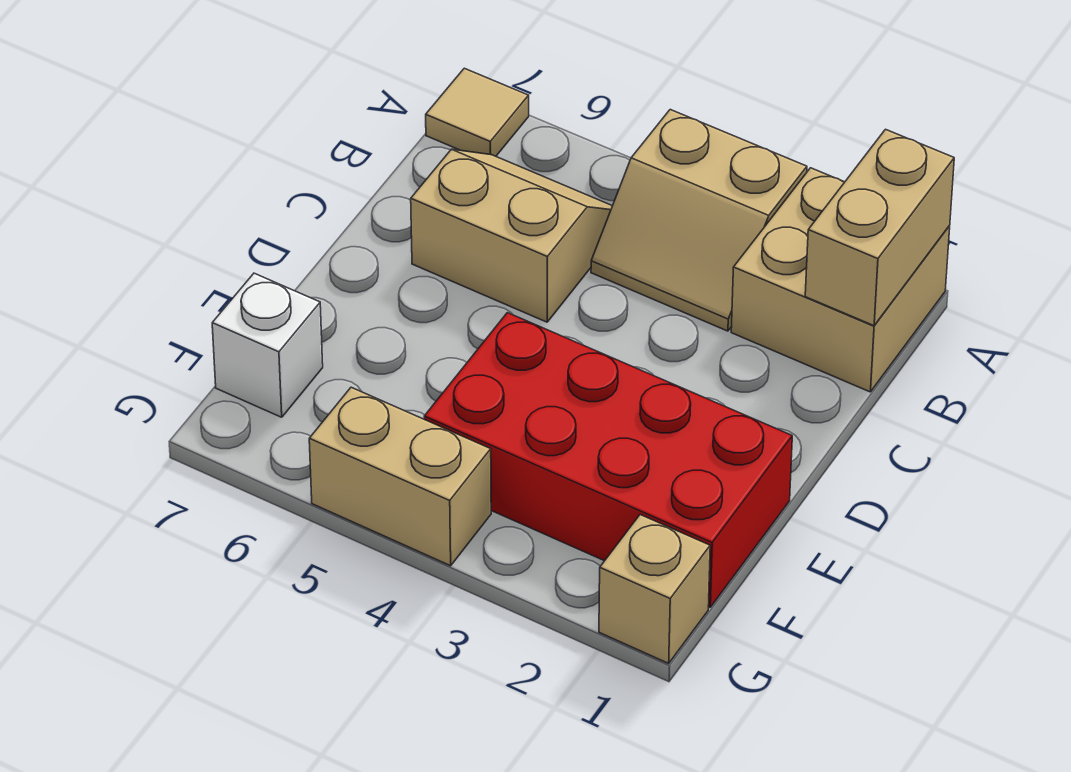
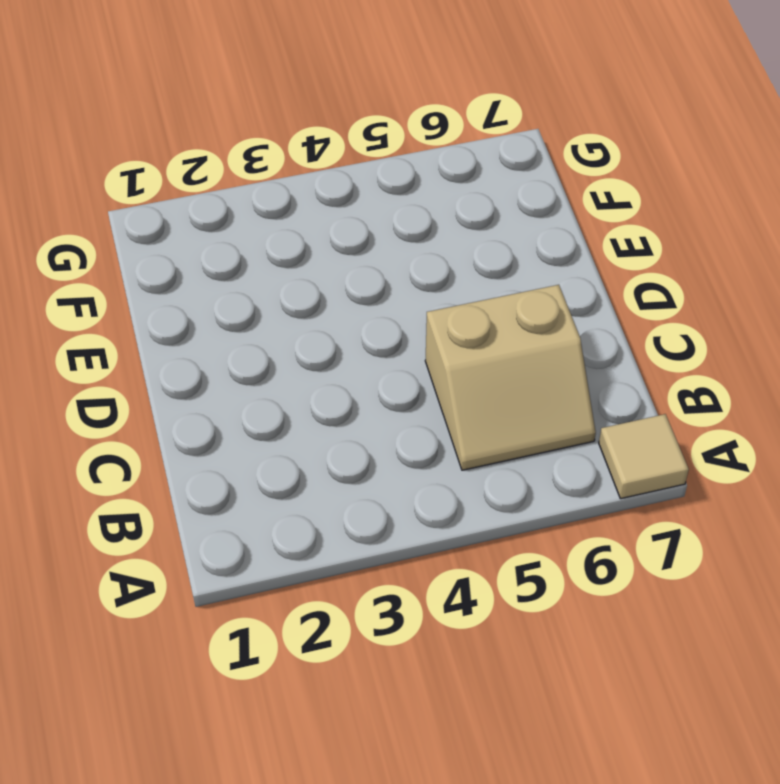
none -> tan 2x2 brick [731,168,950,392]
none -> tan 2x2 slope [591,110,807,331]

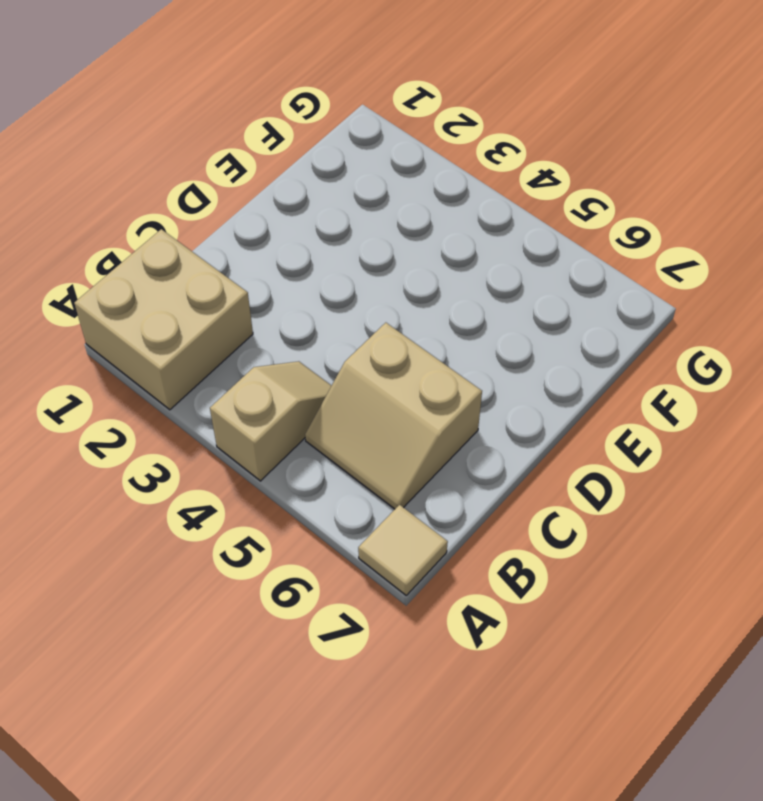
tan 1x2 slope [210,361,332,481] -> tan 2x2 slope [591,110,807,331]
none -> red 2x4 brick [424,313,792,607]
none -> white 1x1 brick [212,273,323,417]

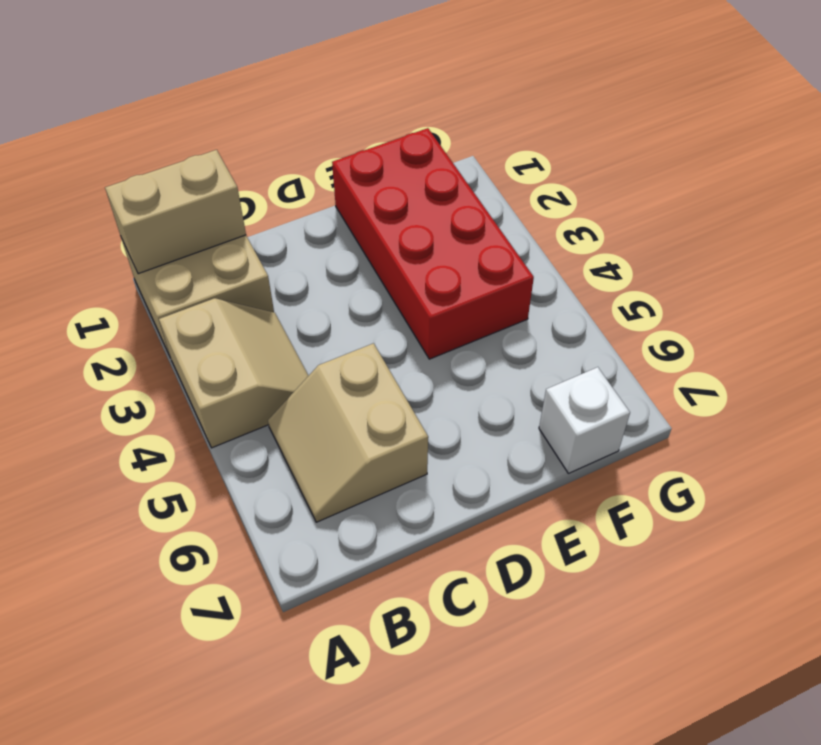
none -> tan 1x1 tile [426,68,529,156]
none -> tan 1x1 brick [599,515,710,663]

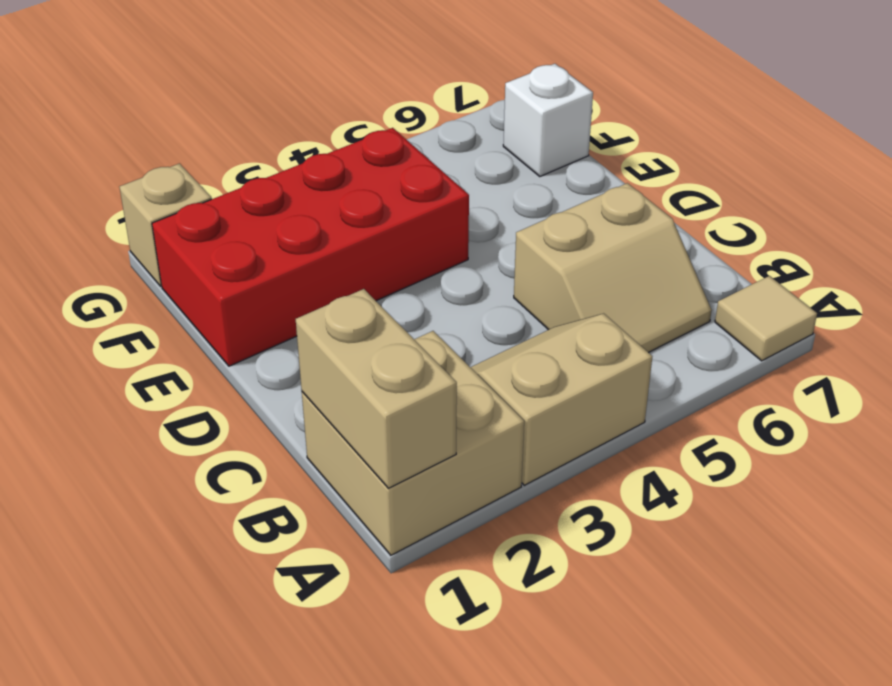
none -> tan 1x2 brick [309,387,491,566]

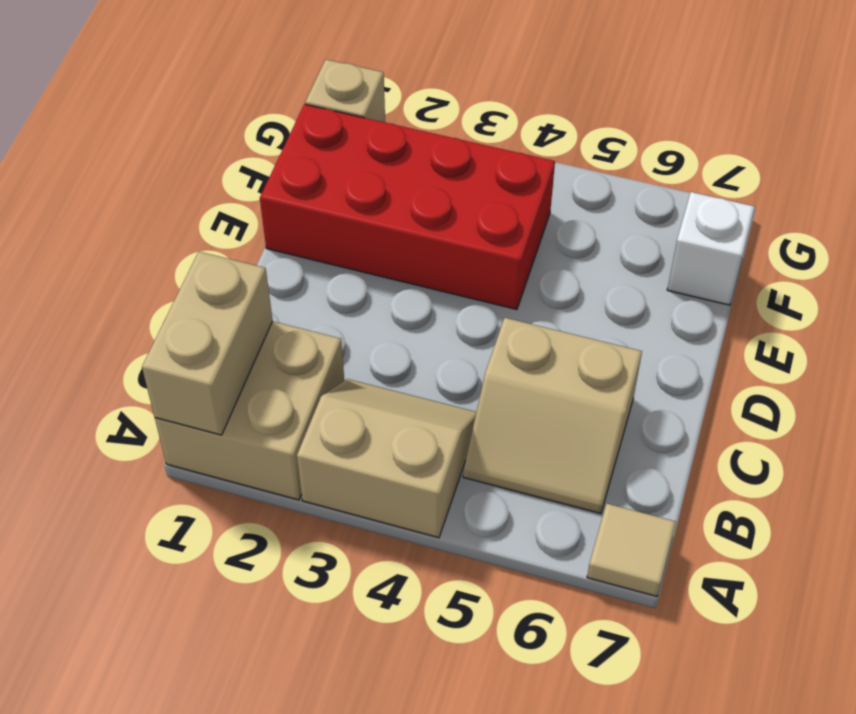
none -> tan 1x2 brick [309,387,491,566]

